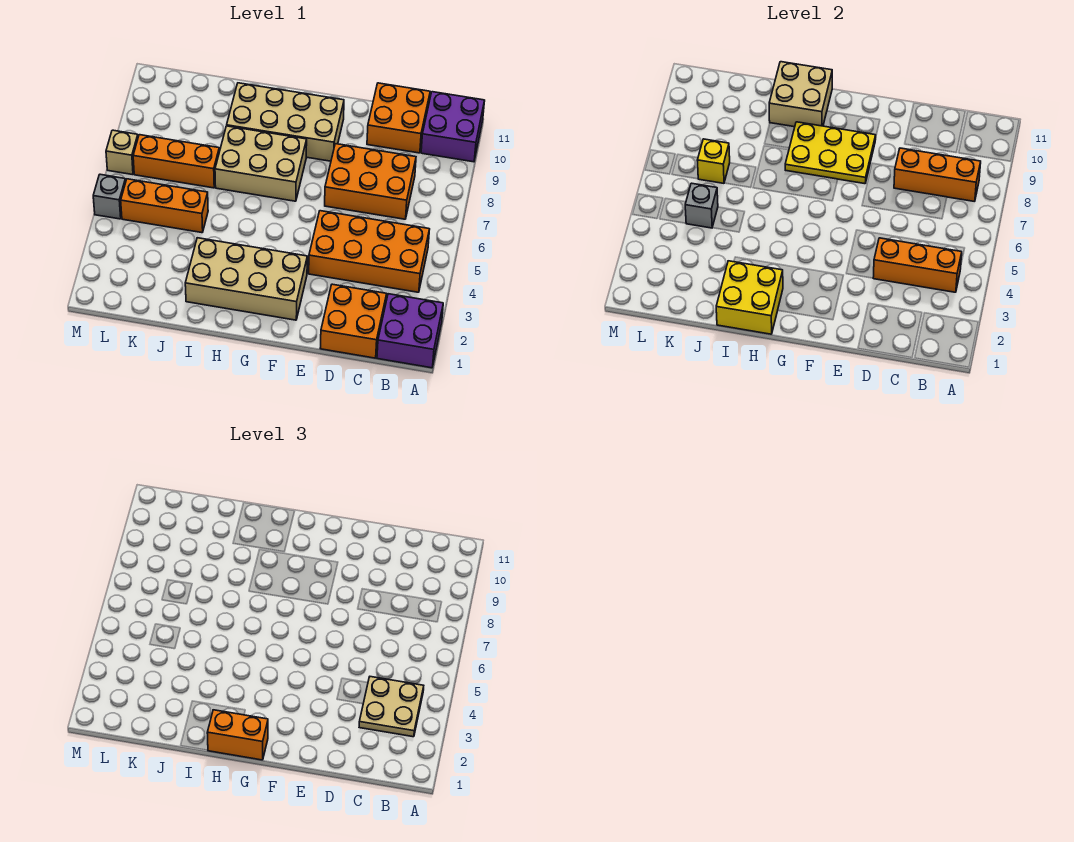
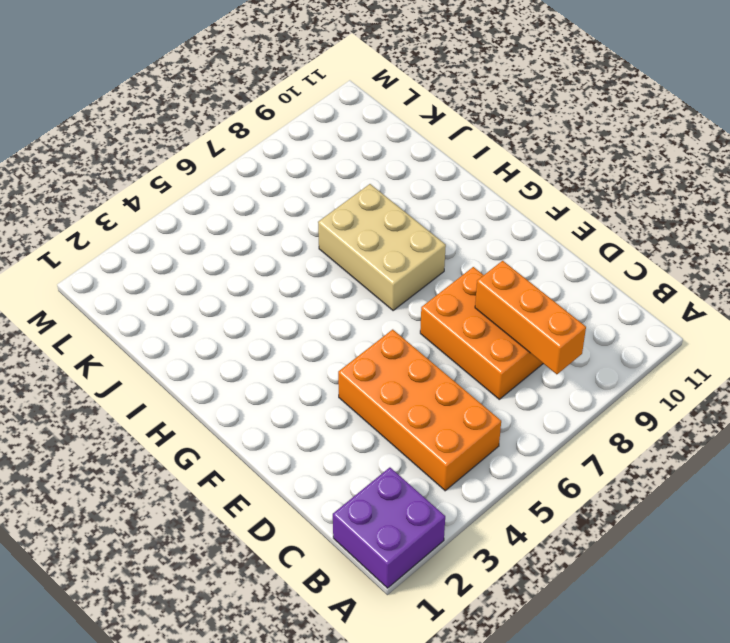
none -> purple 2x2 brick [421,92,485,162]
none -> orange 2x2 brick [320,284,387,358]
none -> orange 2x2 brick [367,83,430,153]

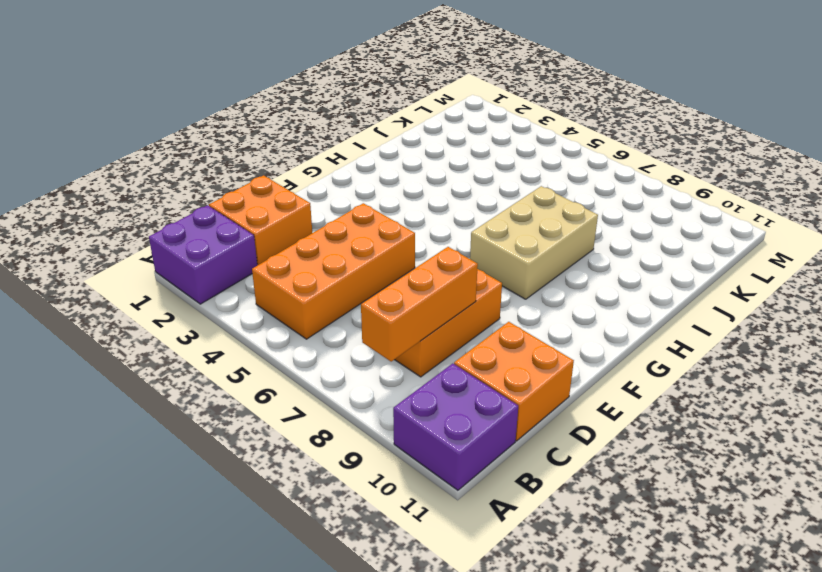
none -> tan 2x4 brick [185,238,307,320]
none -> tan 2x4 brick [227,83,344,161]
none -> orange 1x3 brick [121,179,208,233]

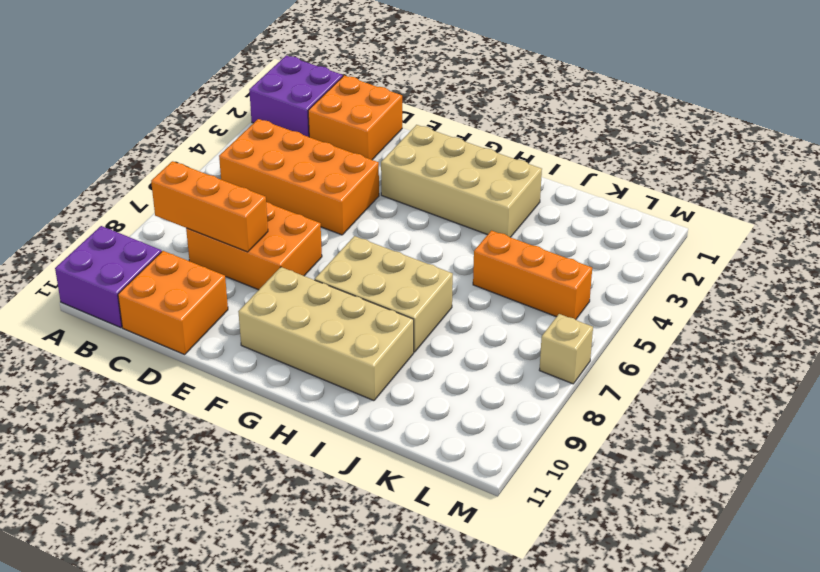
none -> orange 1x3 brick [133,135,219,188]
none -> grey 1x1 brick [93,174,126,219]
none -> orange 1x3 brick [873,238,962,292]

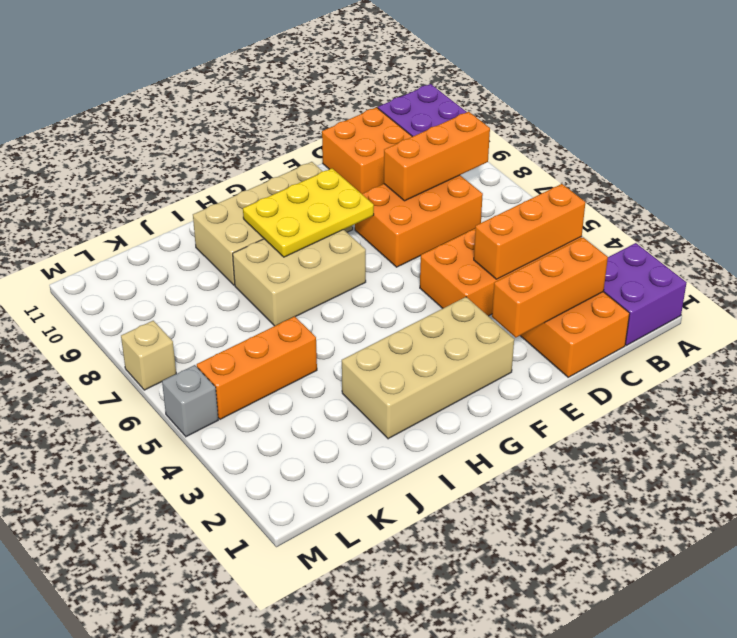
orange 1x3 brick [492,237,608,338] -> orange 1x3 brick moved to [133,135,219,188]
none -> yellow 2x2 brick [716,261,783,334]
none -> tan 2x2 brick [769,62,832,127]
none -> grey 1x1 brick [685,183,718,228]

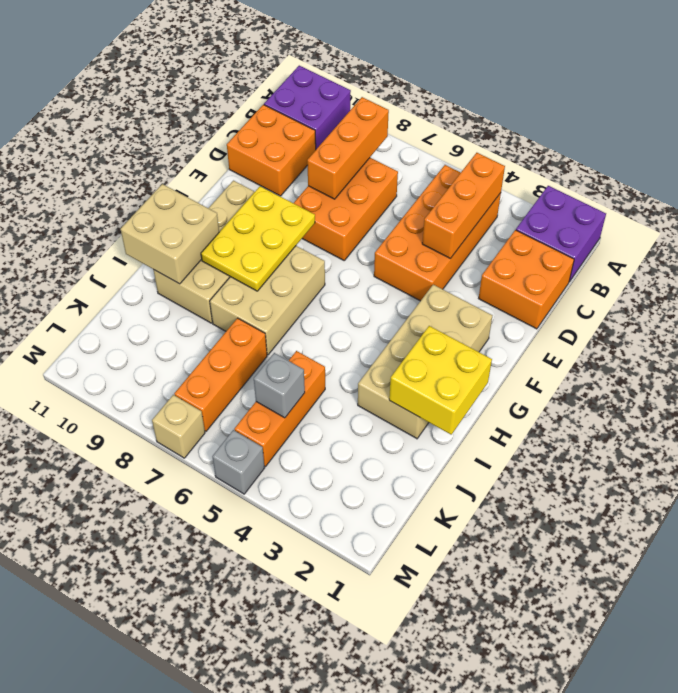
none -> yellow 1x1 brick [697,139,730,183]
none -> tan 2x2 plate [359,677,424,737]
none -> orange 1x2 brick [207,710,268,760]

